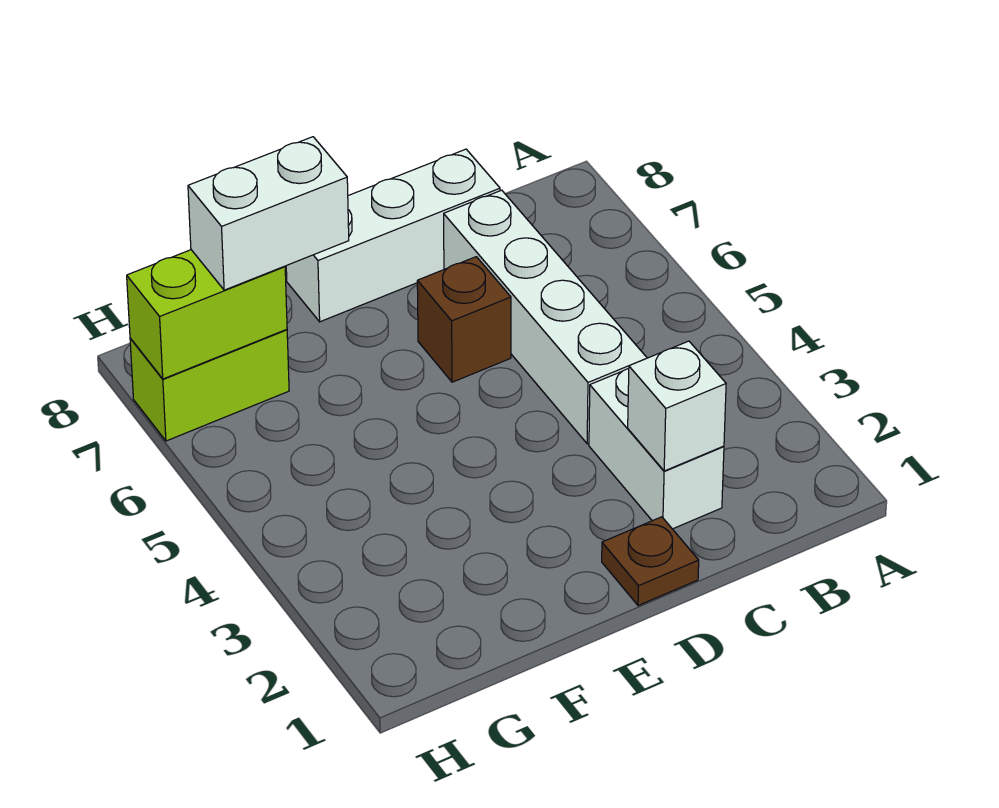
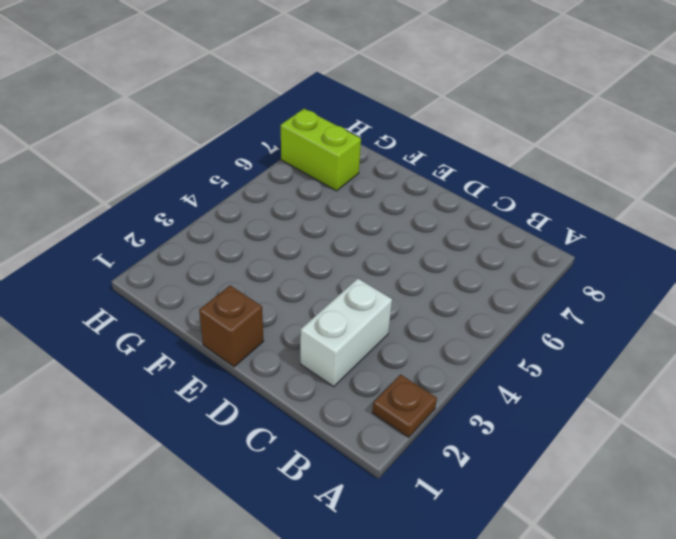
brown 1x1 plate [372,374,437,437] -> brown 1x1 plate moved to [602,517,699,606]
brown 1x1 brick [199,285,264,367] -> brown 1x1 brick moved to [417,257,511,382]
none -> white 1x4 brick [444,190,647,444]
none -> white 1x3 brick [286,149,500,322]

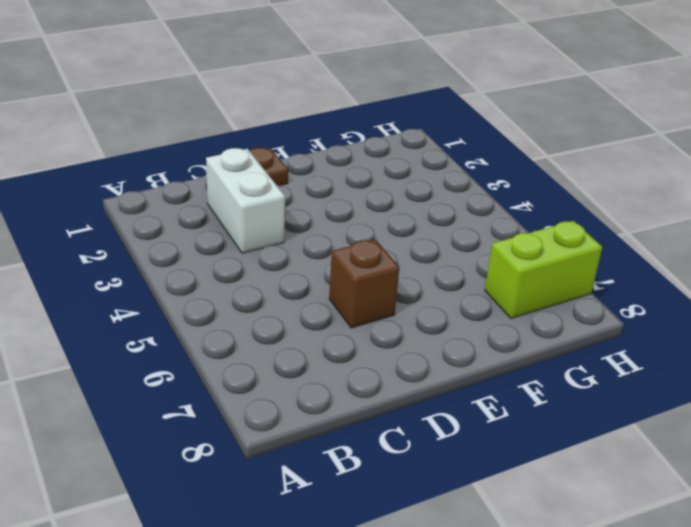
none -> white 1x4 brick [444,190,647,444]
none -> white 1x3 brick [286,149,500,322]

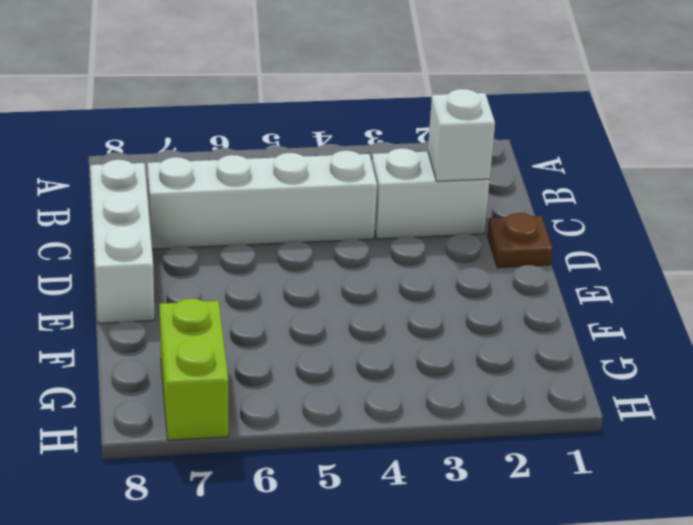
none -> brown 1x1 brick [417,257,511,382]
none -> lime 1x2 brick [127,250,287,379]

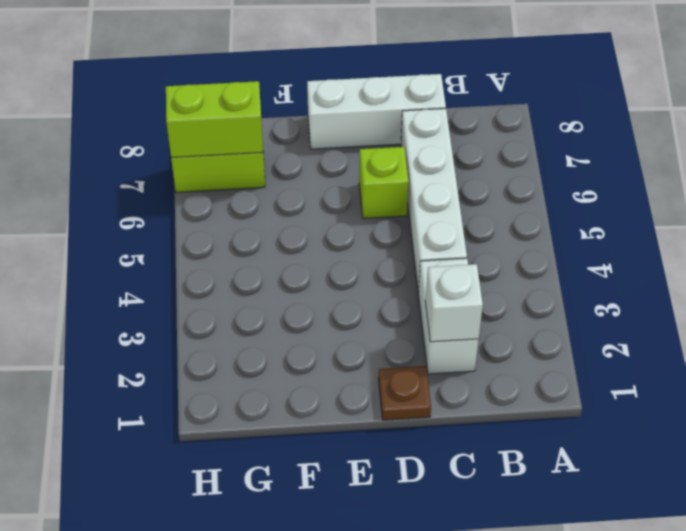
lime 1x1 brick [359,147,409,219] -> brown 1x1 brick [417,257,511,382]
none -> white 1x2 brick [188,137,349,290]

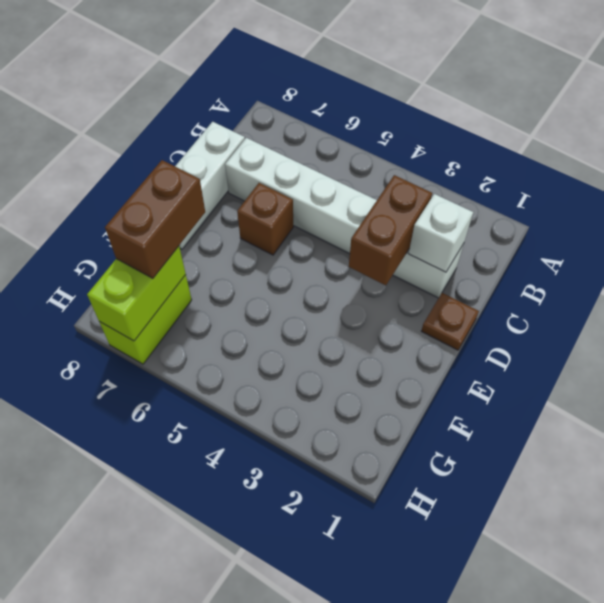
brown 1x2 brick [349,175,432,285] -> none
brown 1x2 brick [105,160,205,278] -> white 1x2 brick [188,137,349,290]

